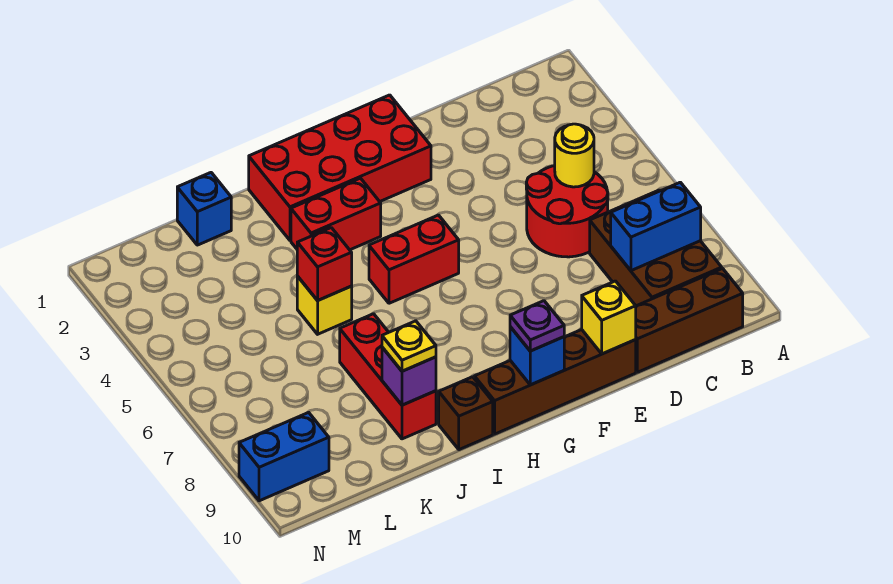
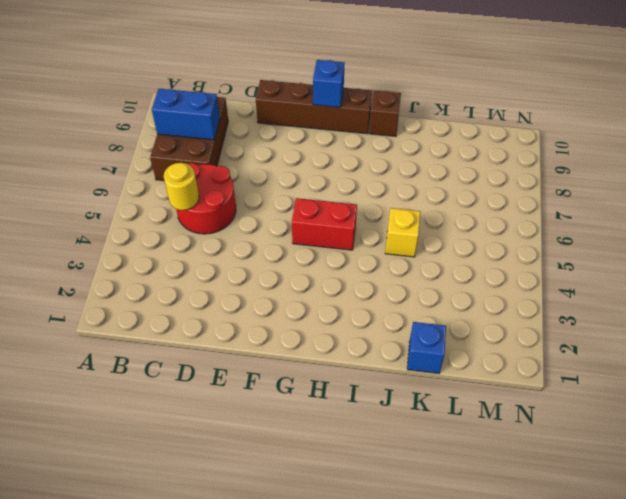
none -> brown 1x3 brick [635,269,743,372]
none -> red 2x4 brick [249,95,431,240]
none -> red 1x2 brick [291,178,381,250]

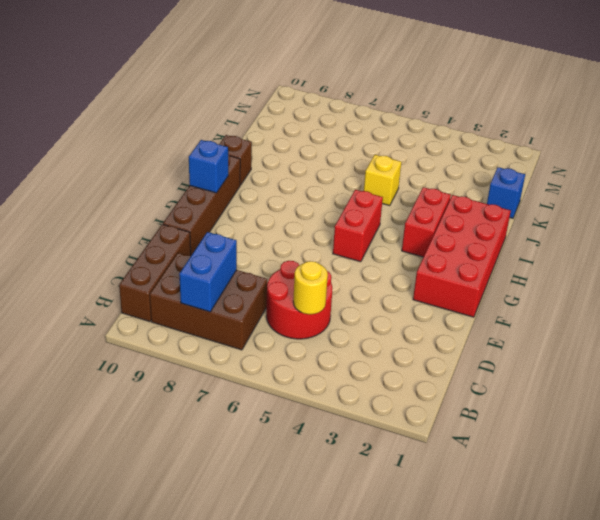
none -> red 1x3 brick [340,314,436,439]
none -> blue 1x2 brick [239,412,329,501]
none -> yellow 1x1 brick [582,281,636,354]

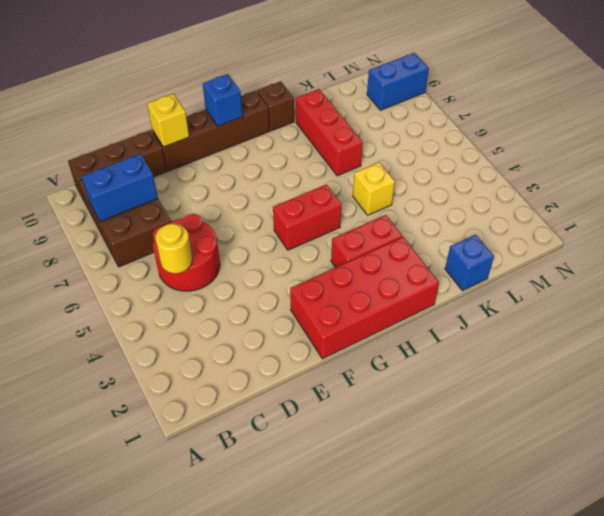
none -> red 1x1 brick [297,228,352,301]
none -> purple 1x1 brick [382,347,436,405]
none -> purple 1x1 plate [510,301,564,351]

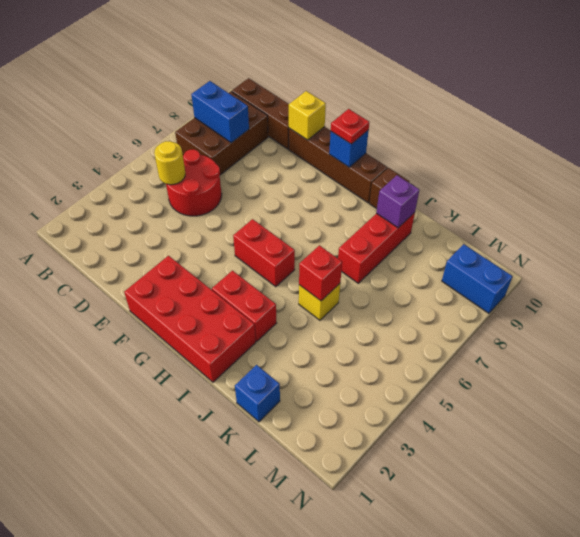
red 1x1 plate [331,109,369,144] -> purple 1x1 plate [510,301,564,351]
none -> yellow 1x1 plate [382,321,436,371]

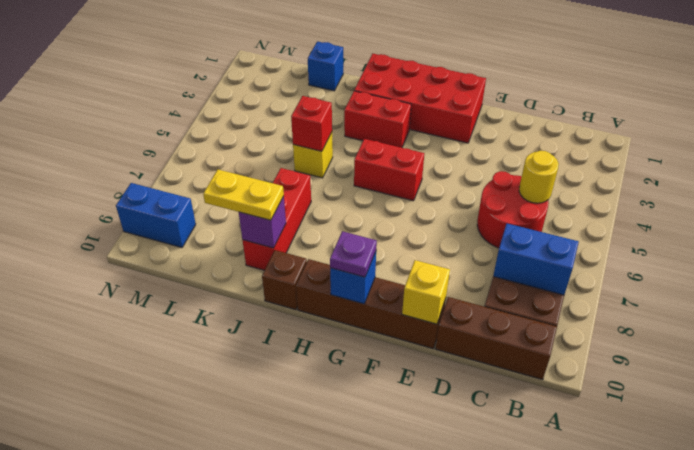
yellow 1x2 plate [203,170,284,220] -> yellow 1x1 plate [382,321,436,371]

